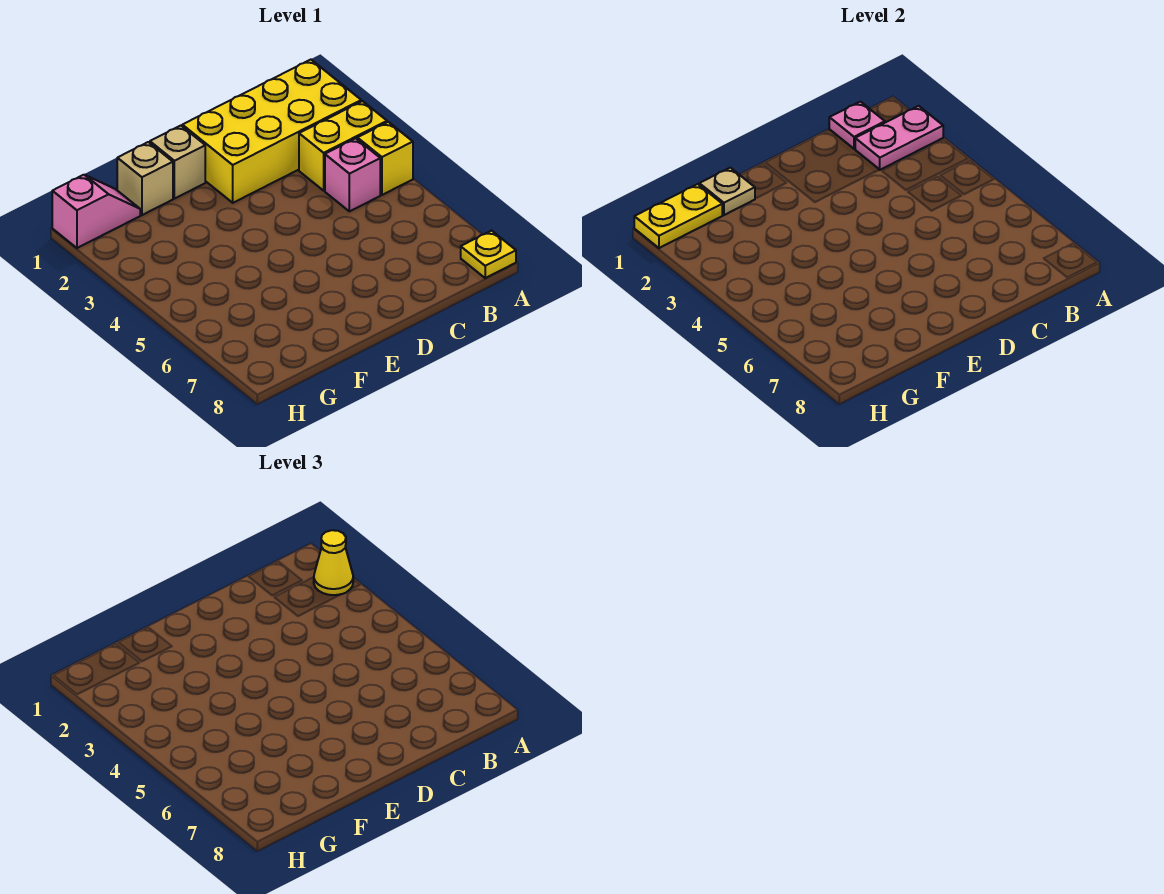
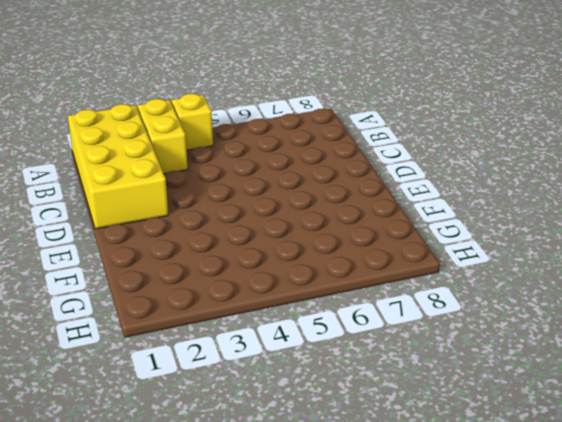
none -> yellow 1x1 plate [461,231,516,278]
none -> pink 1x1 brick [325,138,380,211]
none -> tan 1x1 brick [150,126,205,199]

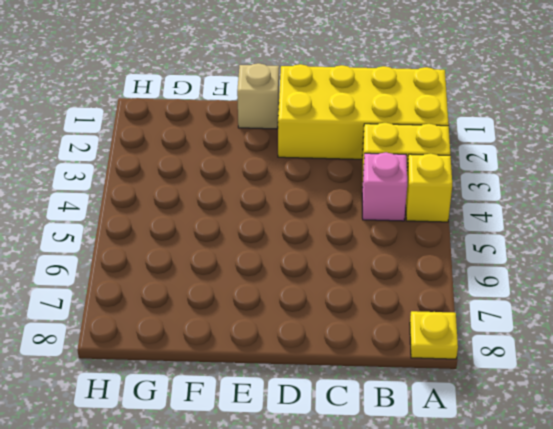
none -> tan 1x1 brick [117,142,173,215]
none -> pink 1x2 slope [52,175,140,248]
none -> pink 1x2 plate [855,106,943,170]

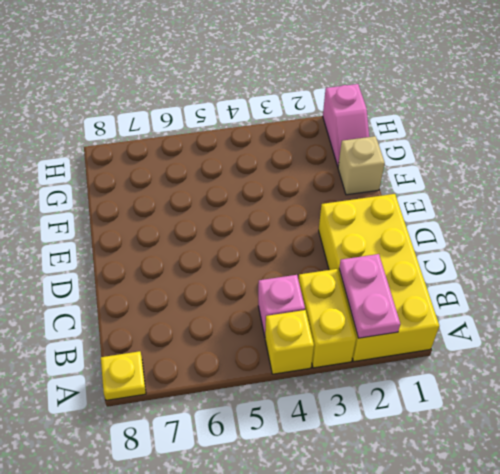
none -> tan 1x1 brick [150,126,205,199]
none -> pink 1x1 plate [829,102,885,149]
none -> tan 1x1 plate [699,168,755,215]

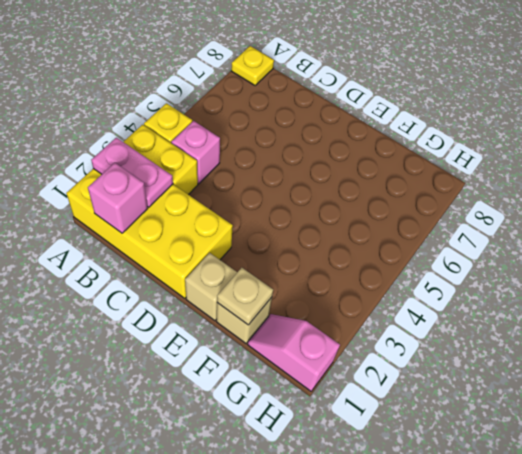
pink 1x1 brick [88,163,148,233] -> pink 1x1 plate [829,102,885,149]
none -> yellow 1x2 plate [634,184,722,248]
none -> yellow 1x1 cone [314,530,353,595]

